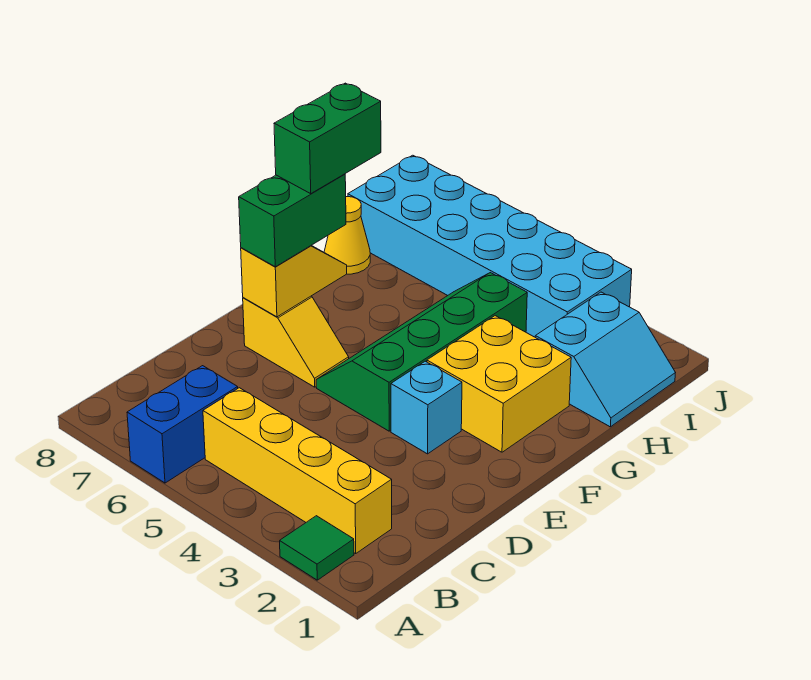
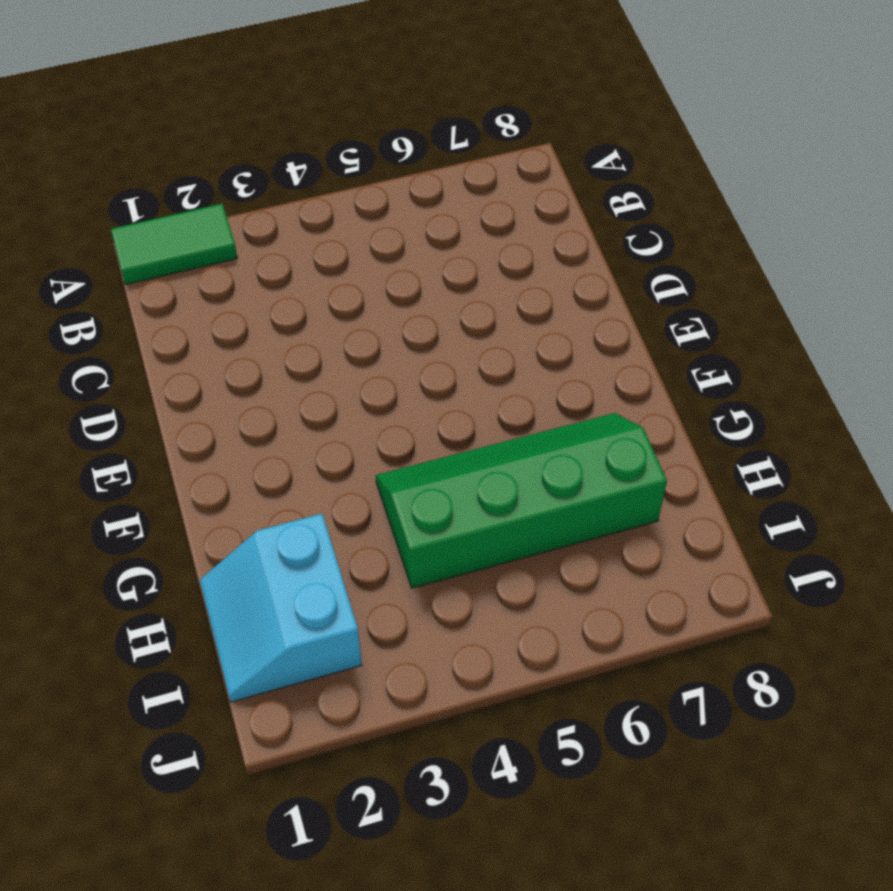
green 1x2 tile [111,204,237,285] -> green 1x1 tile [280,516,354,580]
green 2x4 slope [376,413,667,588] -> green 2x4 slope turned to [316,273,527,431]
none -> blue 1x2 brick [127,366,238,483]
none -> yellow 1x4 brick [203,388,392,554]
none -> cyan 1x1 brick [391,361,462,454]

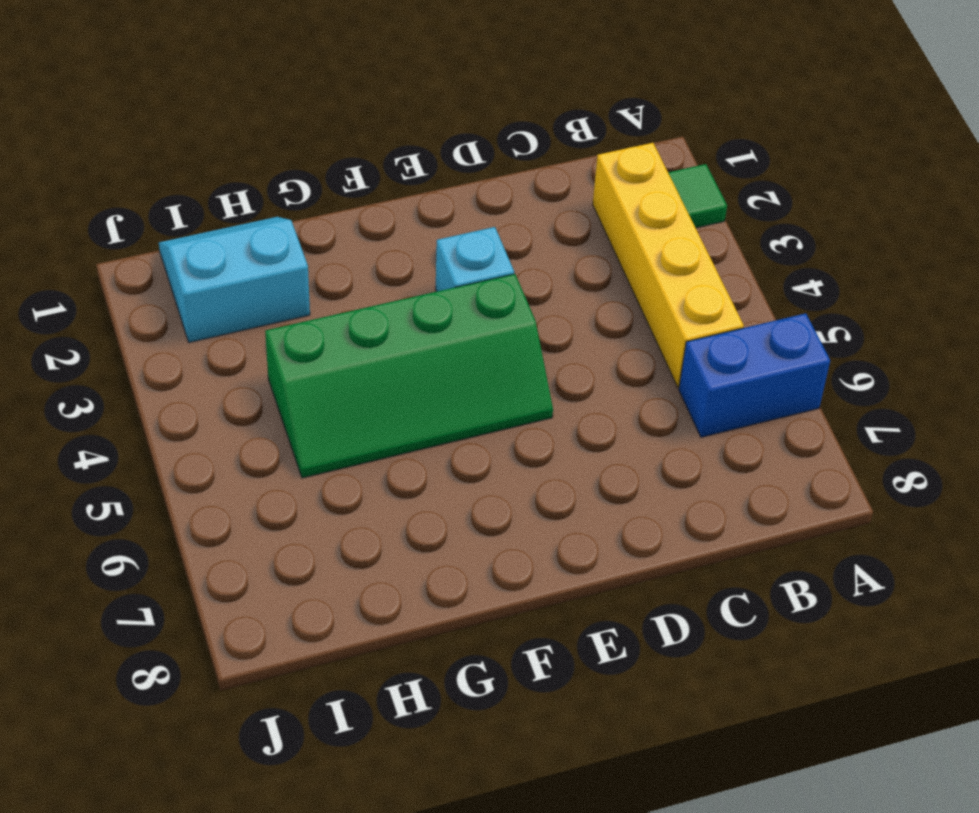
none -> yellow 1x2 slope [243,296,349,387]
none -> yellow 2x2 brick [427,316,571,452]
none -> yellow 1x1 cone [324,197,370,274]

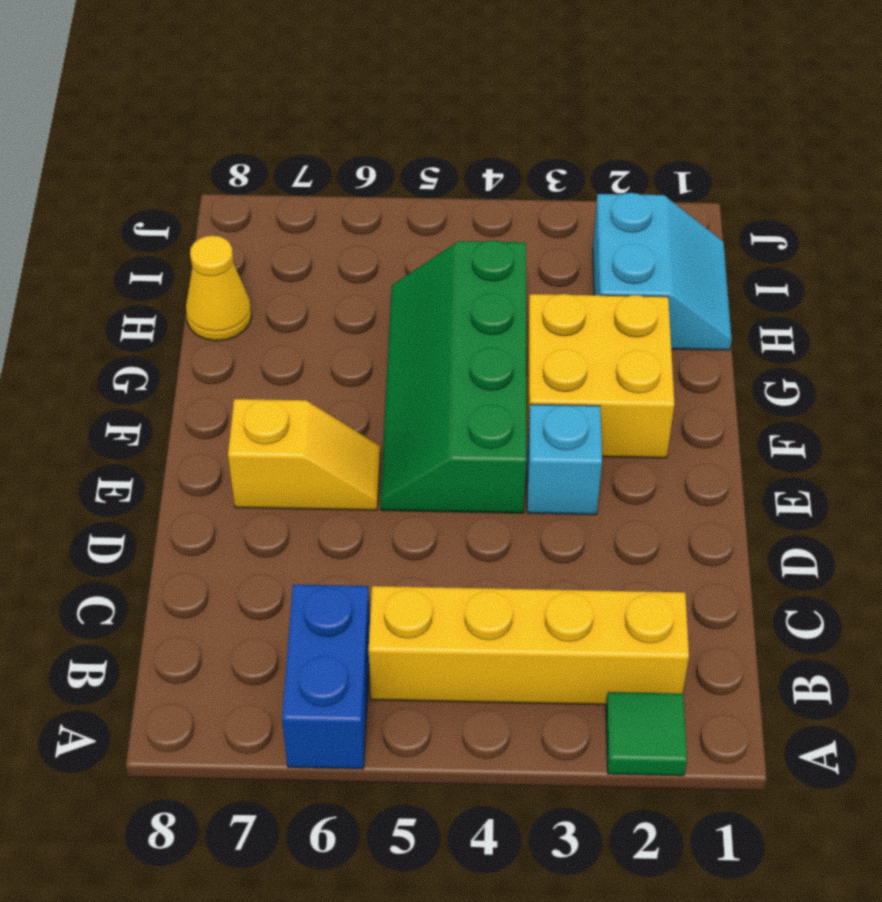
none -> cyan 2x6 brick [348,155,632,337]
none -> yellow 1x2 slope [241,245,347,317]
none -> green 1x2 brick [239,174,346,267]

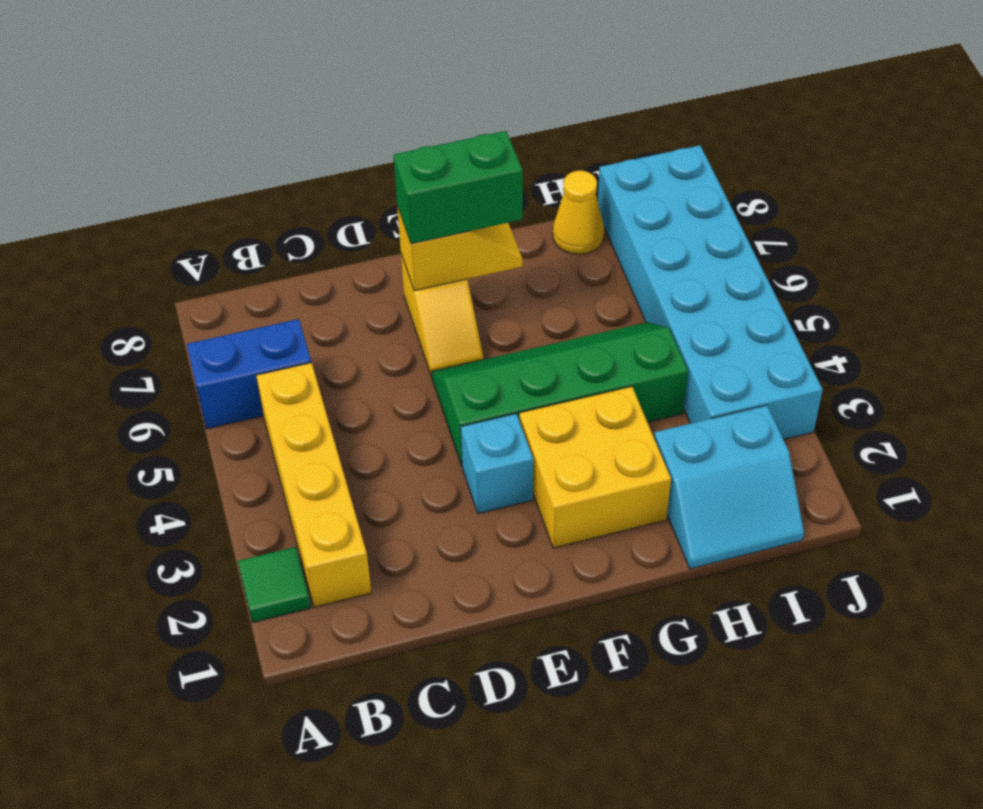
none -> green 1x2 brick [274,83,381,194]

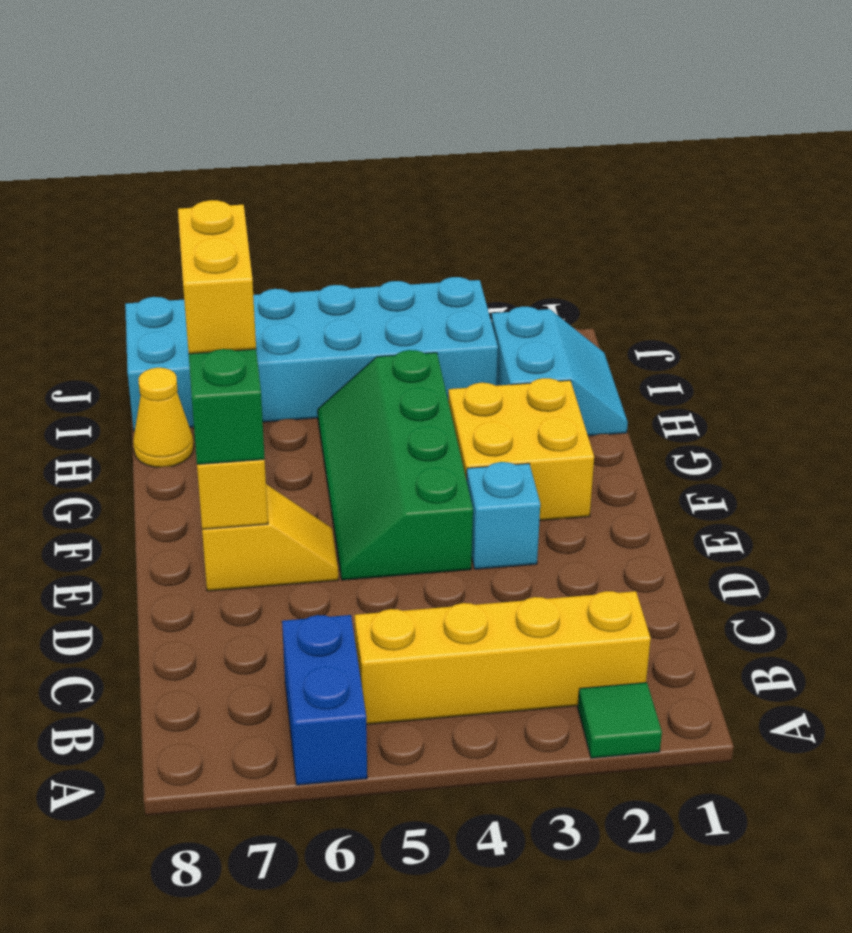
yellow 1x2 brick [178,200,256,354] -> green 1x2 brick [274,83,381,194]

